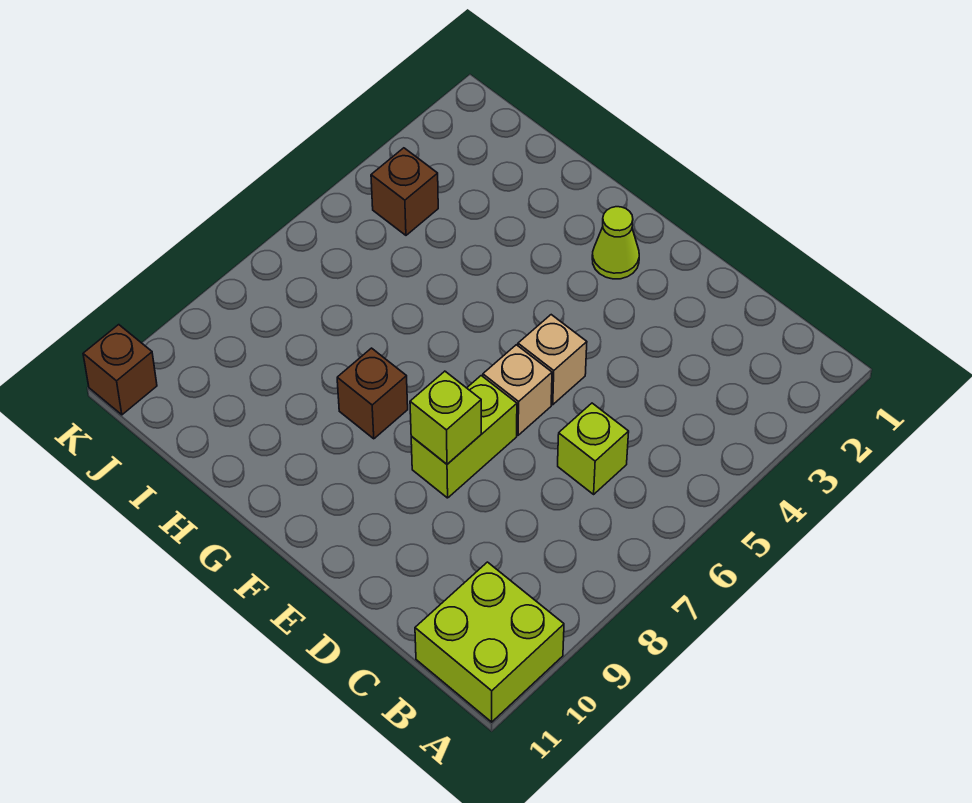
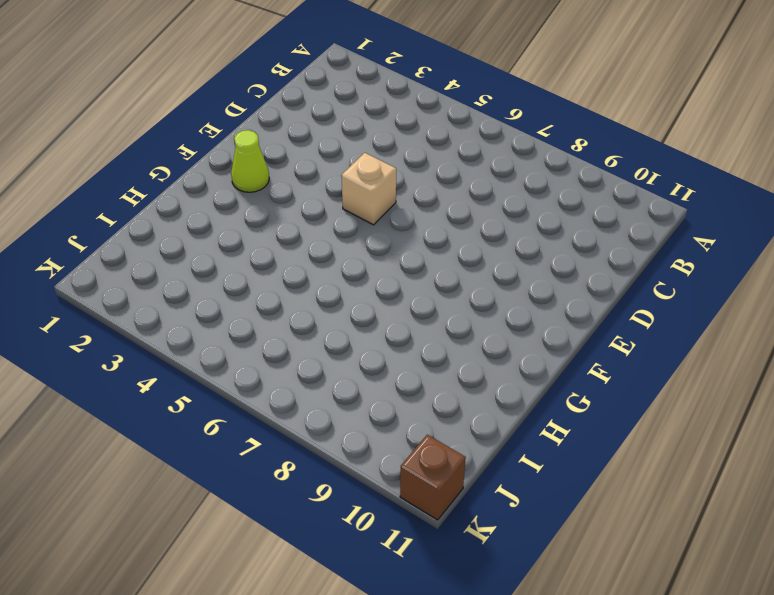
none -> lime 2x2 brick [415,562,564,722]
none -> lime 1x1 brick [558,403,629,494]

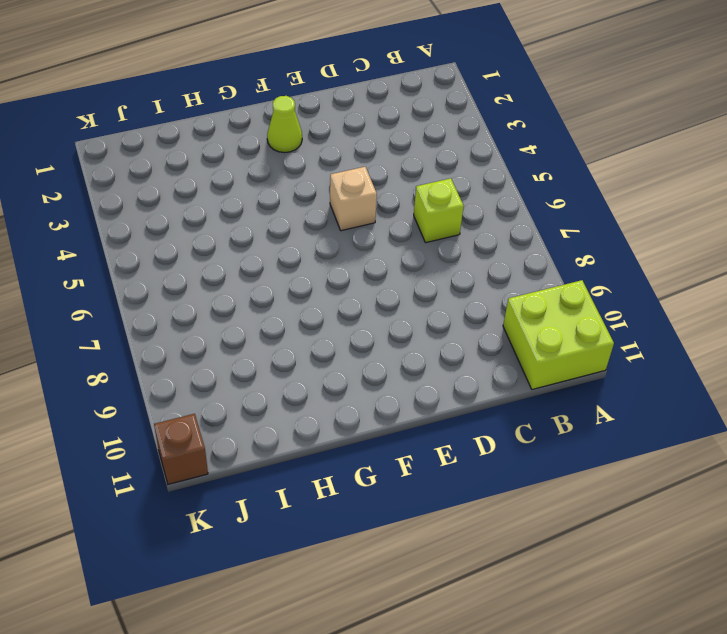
none -> tan 1x1 brick [483,345,552,435]
none -> lime 1x2 brick [411,376,517,498]

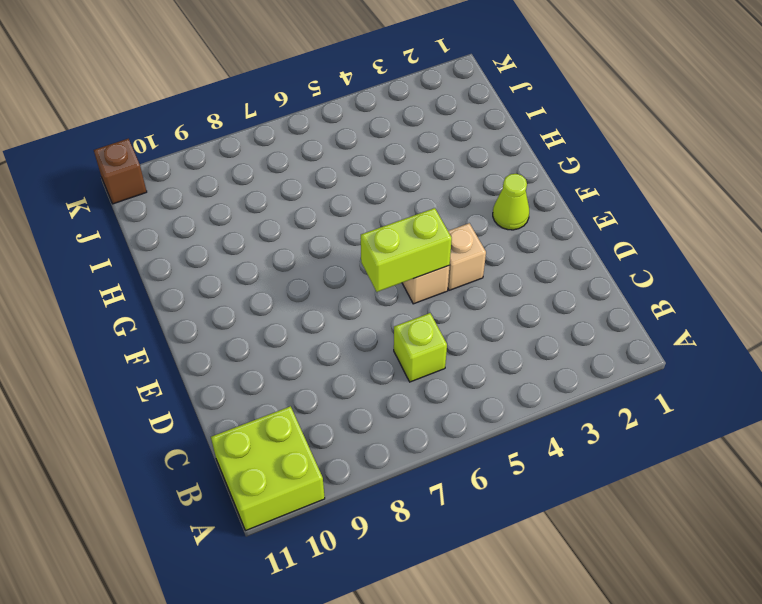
tan 1x1 brick [448,223,486,290] -> tan 1x1 brick moved to [483,345,552,435]
lime 1x2 brick [361,208,452,292] -> lime 1x2 brick moved to [411,376,517,498]
none -> brown 1x1 brick [337,348,408,439]
none -> brown 1x1 brick [371,148,438,235]

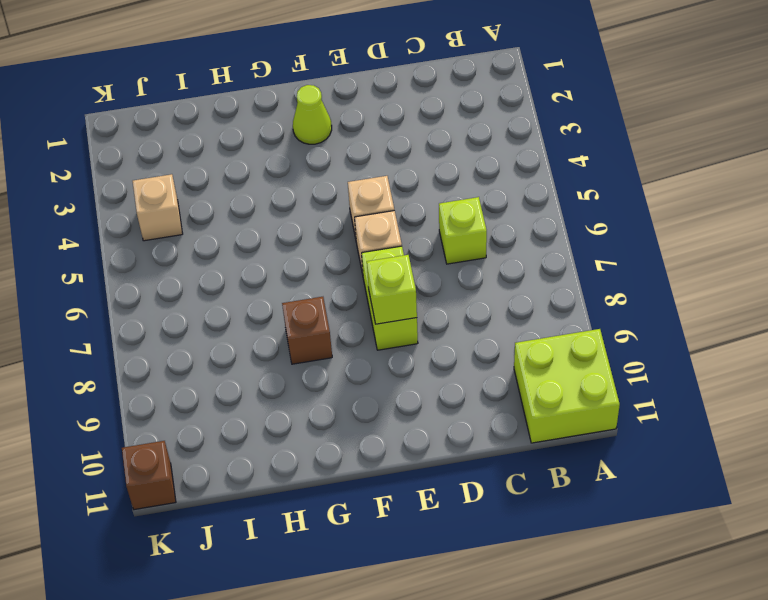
tan 1x1 brick [133,174,183,241] -> brown 1x1 brick [371,148,438,235]

